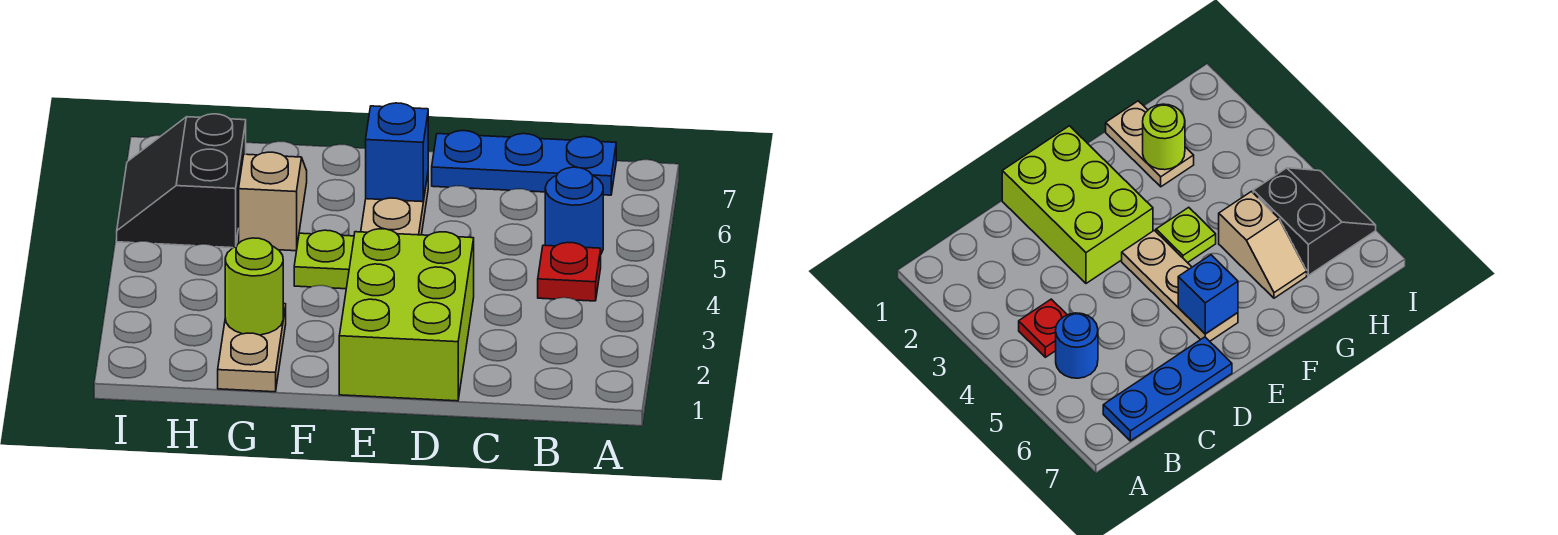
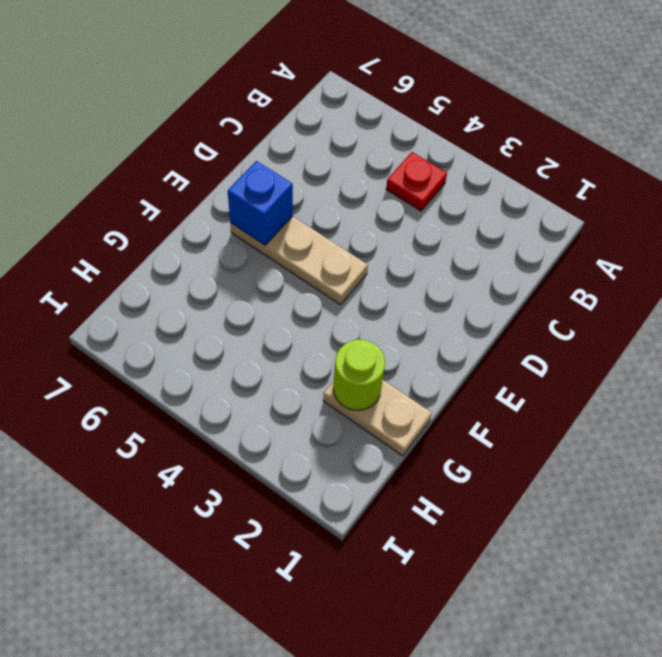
none -> blue 1x1 round brick [545,167,603,254]
none -> blue 1x3 plate [432,131,616,195]

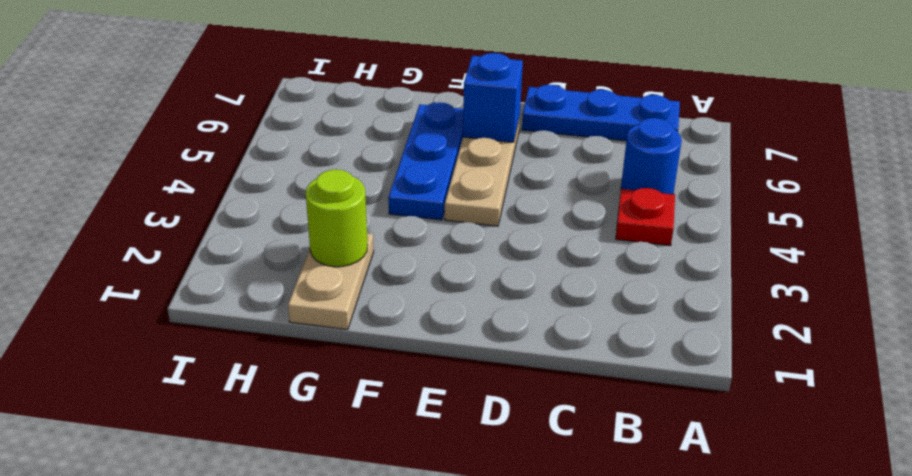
blue 1x3 plate [388,102,463,220] -> lime 1x1 plate [294,230,354,289]
none -> lime 2x3 brick [339,229,474,401]
none -> tan 1x2 slope [239,152,307,251]

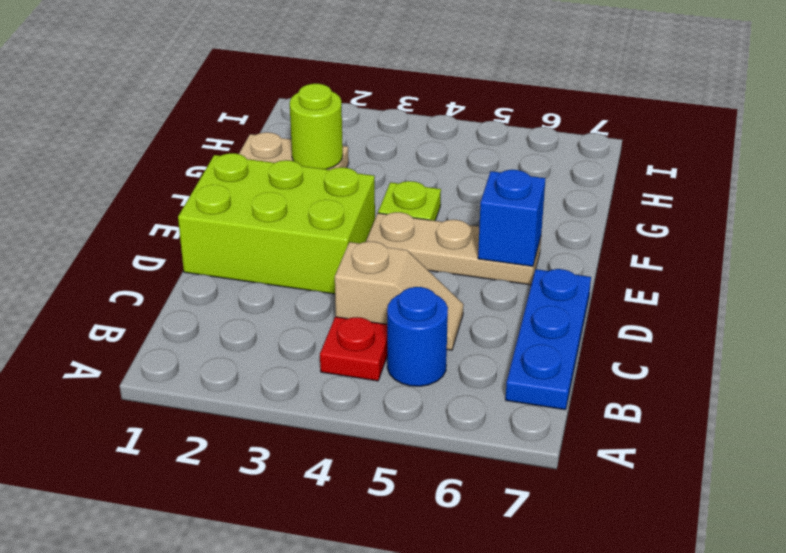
tan 1x2 slope [335,241,464,350] -> tan 1x2 slope moved to [239,152,307,251]
none -> black 2x2 slope [117,114,246,248]

